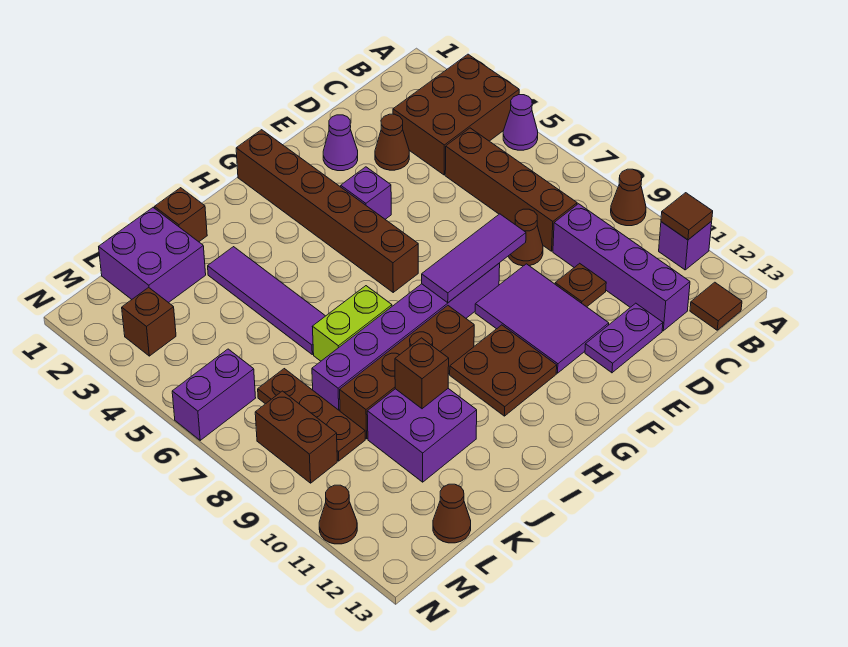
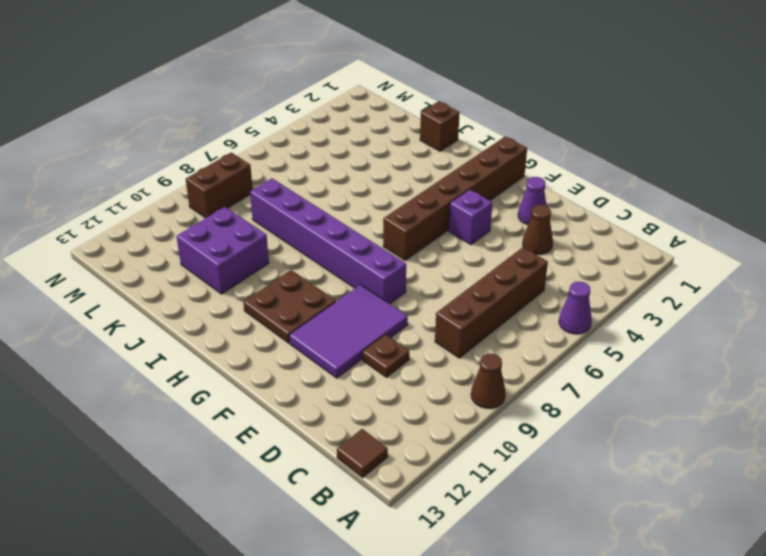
none -> brown 2x3 brick [393,54,519,175]
none -> purple 1x1 brick [659,221,712,270]
none -> purple 1x4 brick [553,204,690,331]
none -> brown 1x1 cone [508,209,543,266]

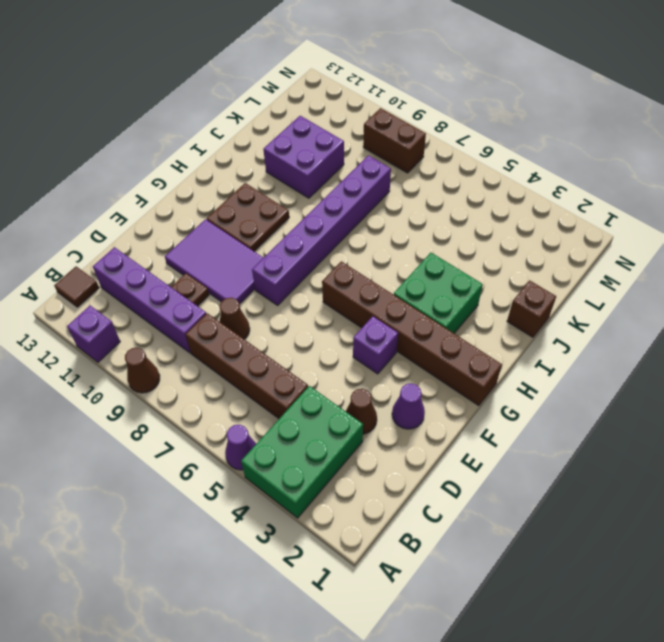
green 2x3 brick [241,386,363,518] -> brown 2x3 brick [393,54,519,175]
green 2x2 brick [394,253,483,333] -> none
none -> purple 1x2 plate [585,303,663,373]
none -> brown 1x4 brick [340,305,474,439]
none -> lime 1x2 brick [312,286,392,361]
none -> purple 1x4 tile [208,247,325,354]

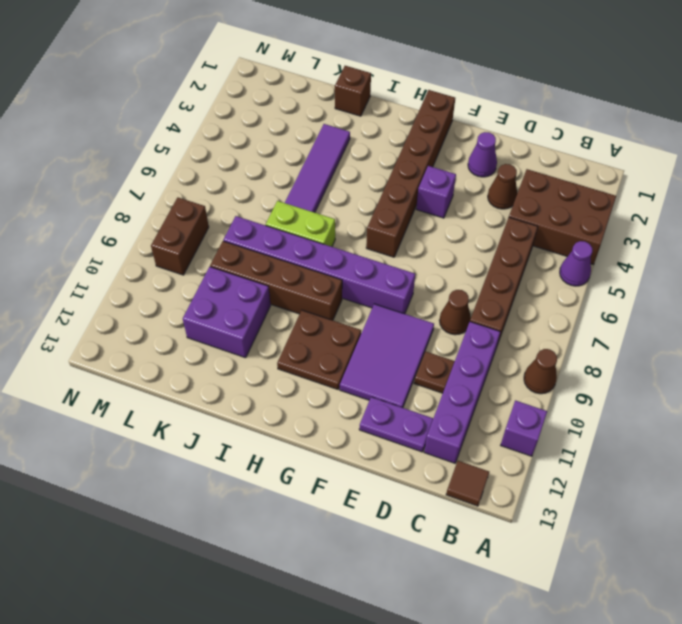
none -> purple 2x2 brick [99,208,206,303]
none -> brown 1x3 plate [258,369,365,461]
none -> brown 1x1 cone [433,484,471,543]
none -> brown 1x1 brick [122,287,176,356]

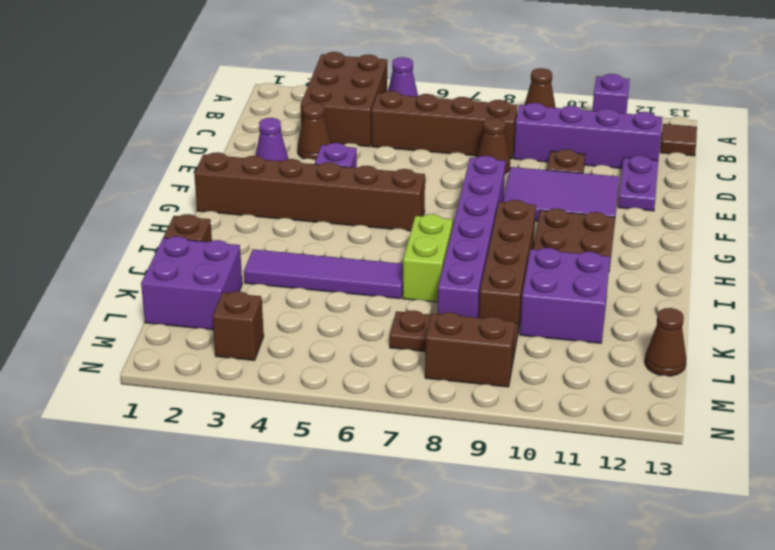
none -> purple 1x2 brick [172,349,256,440]
none -> brown 1x1 cone [319,485,357,544]
none -> brown 1x1 tile [661,193,713,240]
none -> purple 1x3 tile [422,214,526,303]

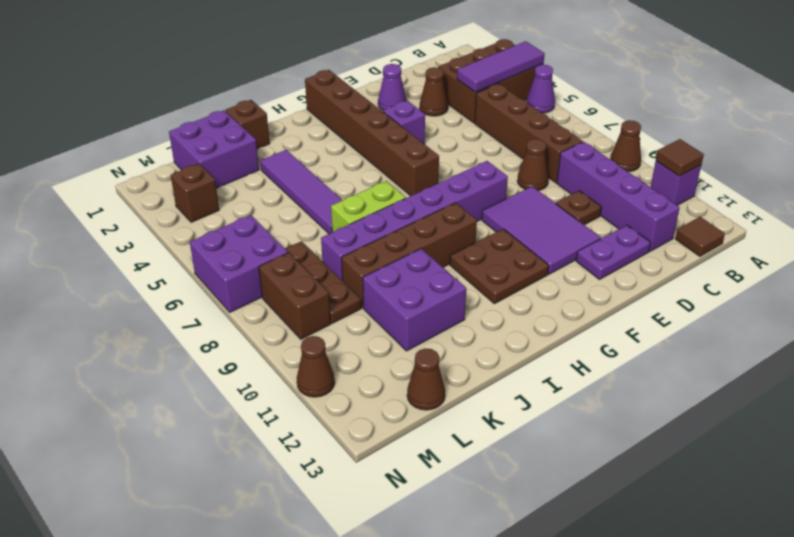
purple 1x3 tile [457,41,545,92] -> purple 1x3 tile moved to [422,214,526,303]
purple 2x2 brick [190,215,288,312] -> purple 1x2 brick [172,349,256,440]
none -> brown 1x1 brick [395,338,449,409]

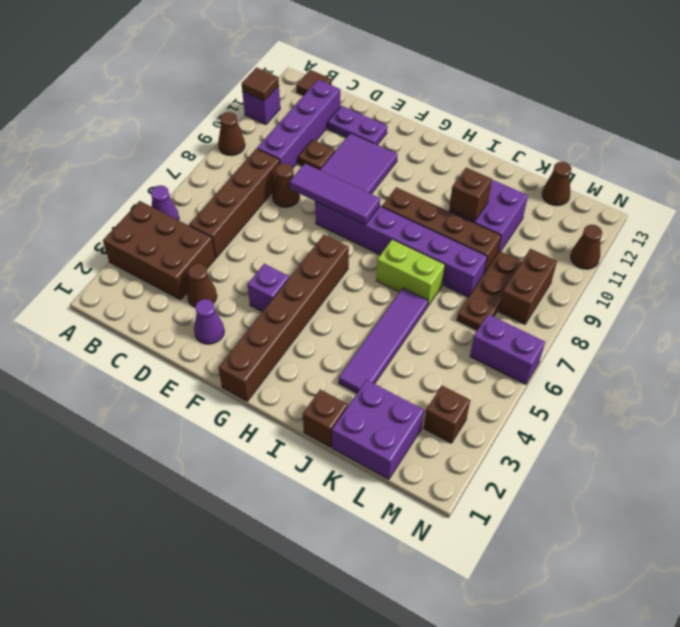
none -> brown 2x2 plate [450,325,557,416]

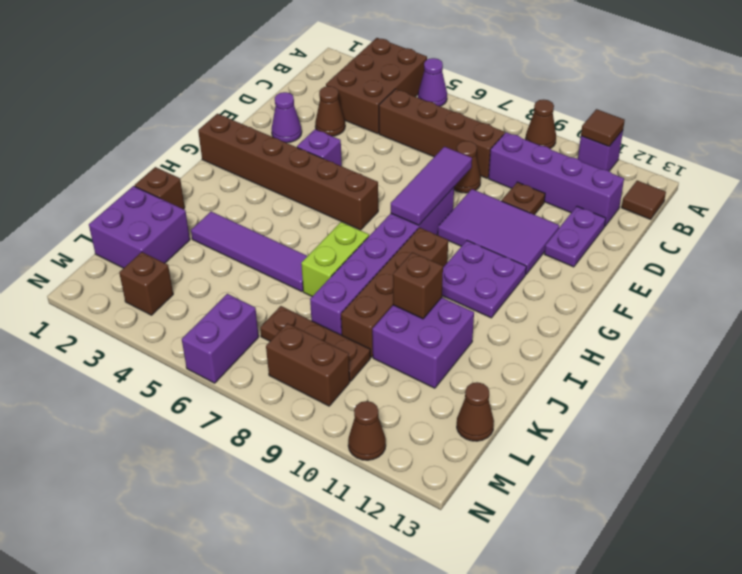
purple 2x2 plate [442,241,526,318] -> brown 2x2 plate [450,325,557,416]

